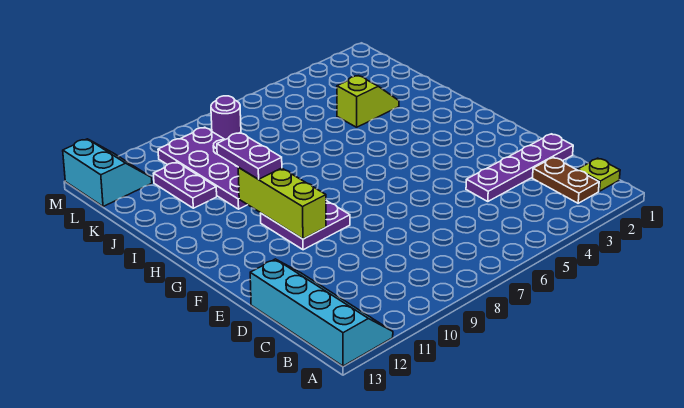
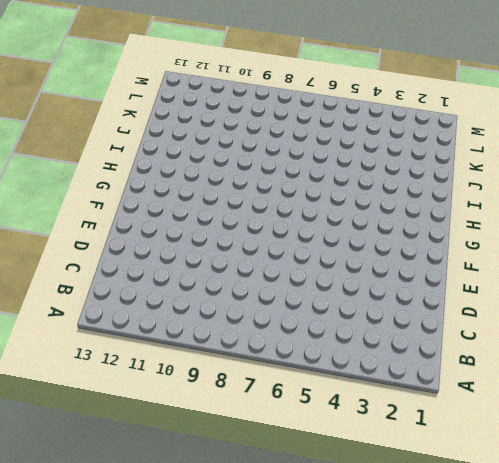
none -> cyan 2x4 slope [250,259,393,366]
none -> lime 1x1 plate [578,158,620,191]
none -> brown 1x2 plate [533,157,599,203]

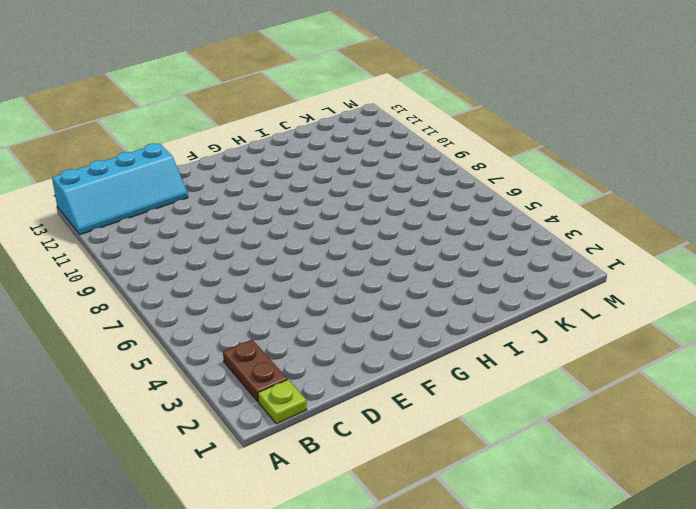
brown 1x2 plate [223,340,287,402] -> brown 1x2 plate turned to [533,157,599,203]
none -> purple 1x4 plate [466,134,573,202]
none -> purple 2x2 plate [261,201,350,250]
none -> purple 2x4 plate [158,127,247,209]

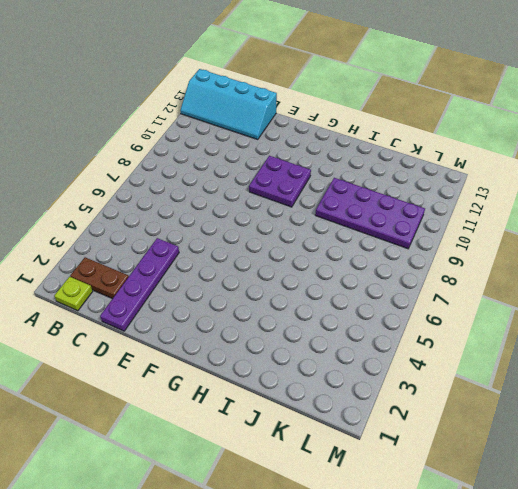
none -> lime 1x2 slope [337,76,399,127]
none -> purple 1x2 plate [153,162,217,208]
none -> purple 1x1 round brick [211,96,241,140]

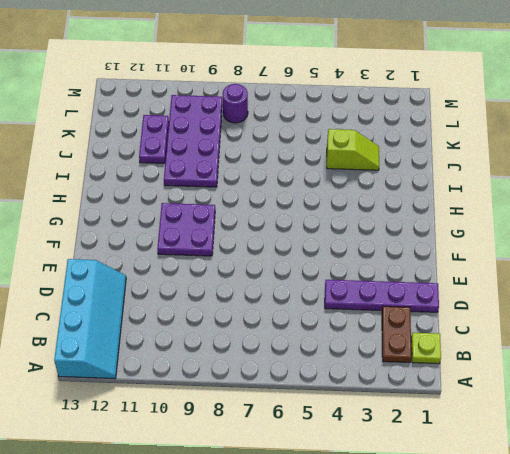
none -> cyan 2x2 slope [63,139,152,207]
none -> lime 1x3 brick [238,167,326,239]
none -> purple 1x2 plate [217,133,282,179]

